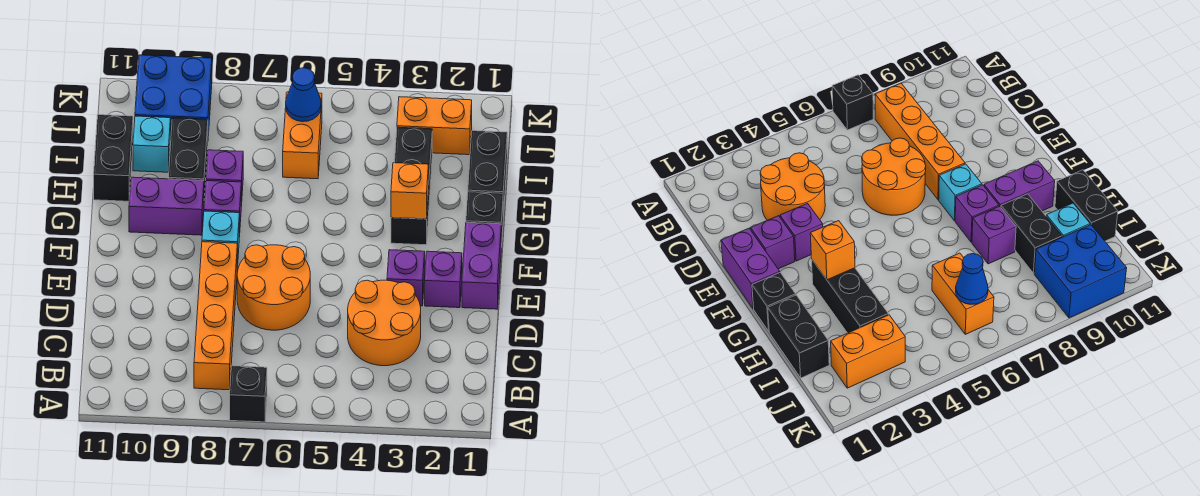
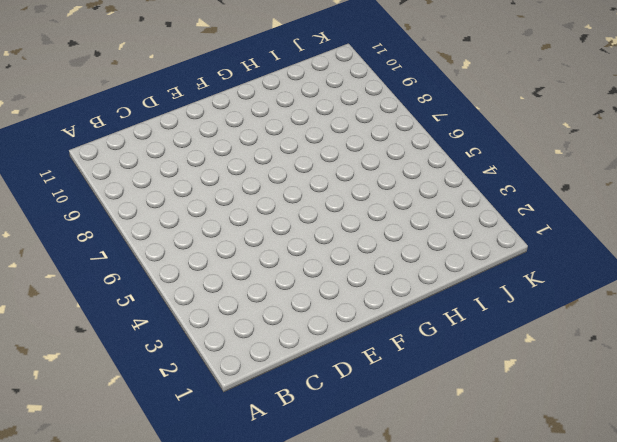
none -> black 1x1 brick [230,366,267,422]
none -> orange 1x4 brick [194,242,237,390]
none -> orange 2x2 round brick [348,280,421,366]

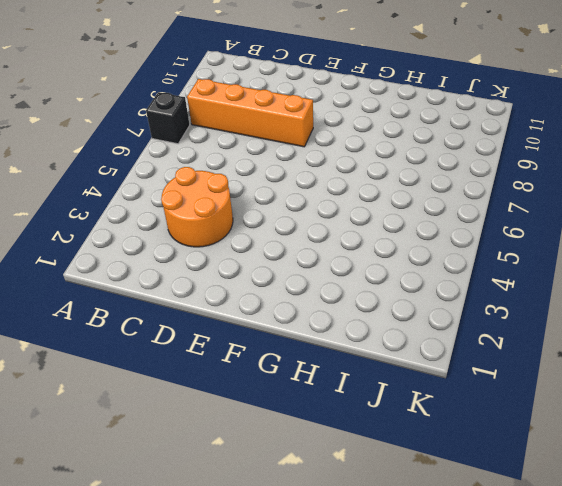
none -> orange 2x2 round brick [237,245,310,330]
none -> purple 1x2 brick [462,222,501,309]
none -> purple 1x1 brick [425,251,462,308]

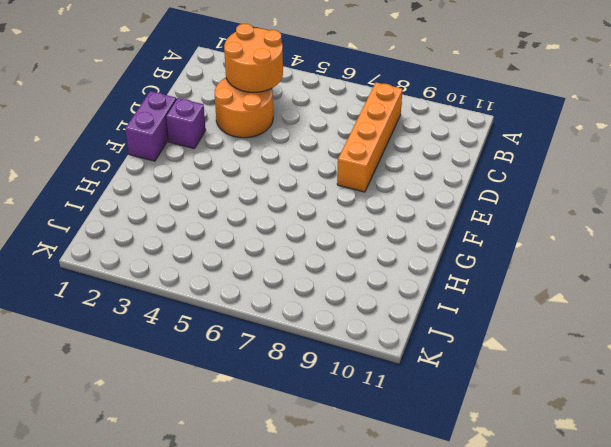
orange 2x2 round brick [224,24,283,92] -> orange 2x2 round brick moved to [237,245,310,330]
none -> black 1x1 brick [230,366,267,422]
none -> purple 1x1 brick [387,250,425,306]
none -> cyan 1x1 brick [202,211,239,267]

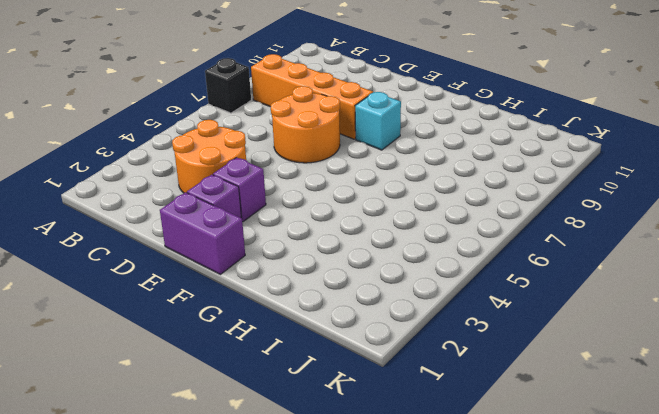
none -> black 1x1 brick [466,192,503,247]
none -> black 1x3 brick [391,127,432,245]
none -> purple 1x1 brick [204,181,241,237]

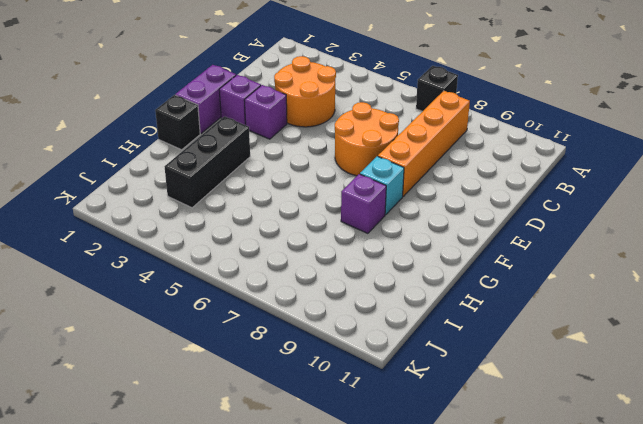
none -> purple 1x2 brick [129,177,204,235]
none -> black 1x2 brick [468,131,507,216]
none -> purple 1x1 brick [206,150,243,206]

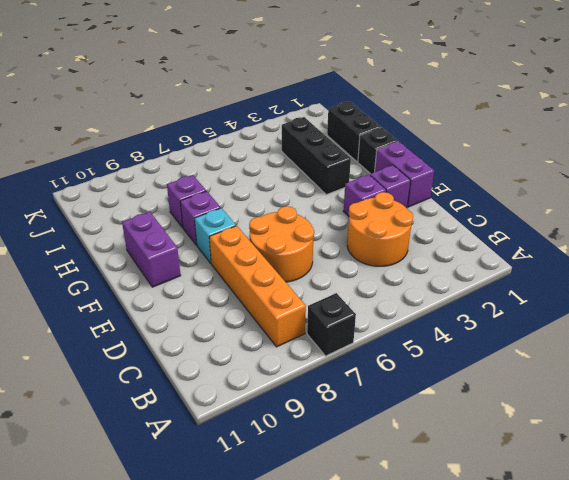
purple 1x2 brick [122,212,181,287] -> purple 1x2 brick turned to [129,177,204,235]
none -> black 1x2 brick [168,118,208,199]
none -> black 1x2 brick [94,115,133,201]
none -> orange 1x2 brick [283,92,322,179]

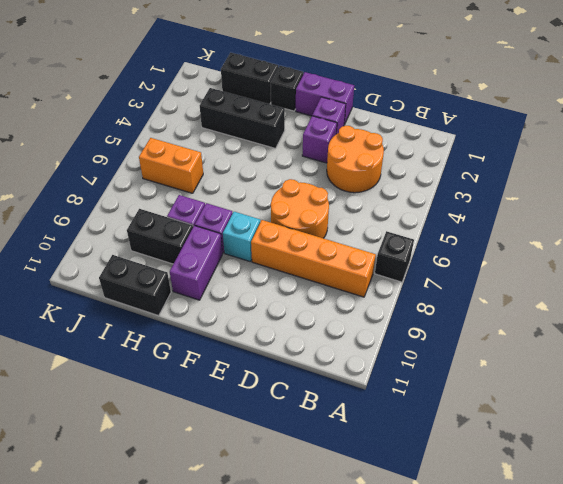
none -> cyan 1x1 brick [133,116,171,172]
none -> orange 1x2 brick [397,97,472,155]
none -> blue 2x2 brick [135,55,212,136]

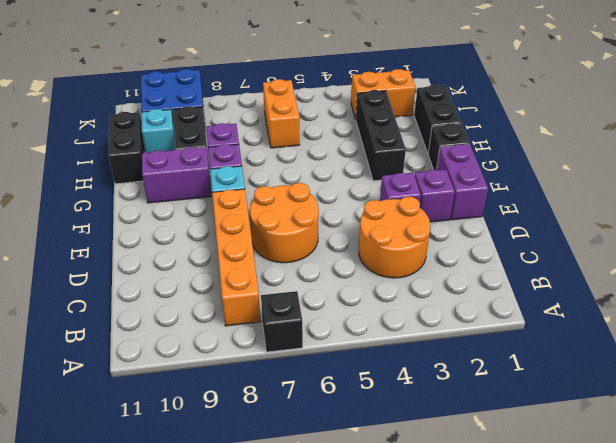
none -> orange 1x1 brick [391,163,429,219]
none -> blue 1x1 cone [286,68,321,122]

